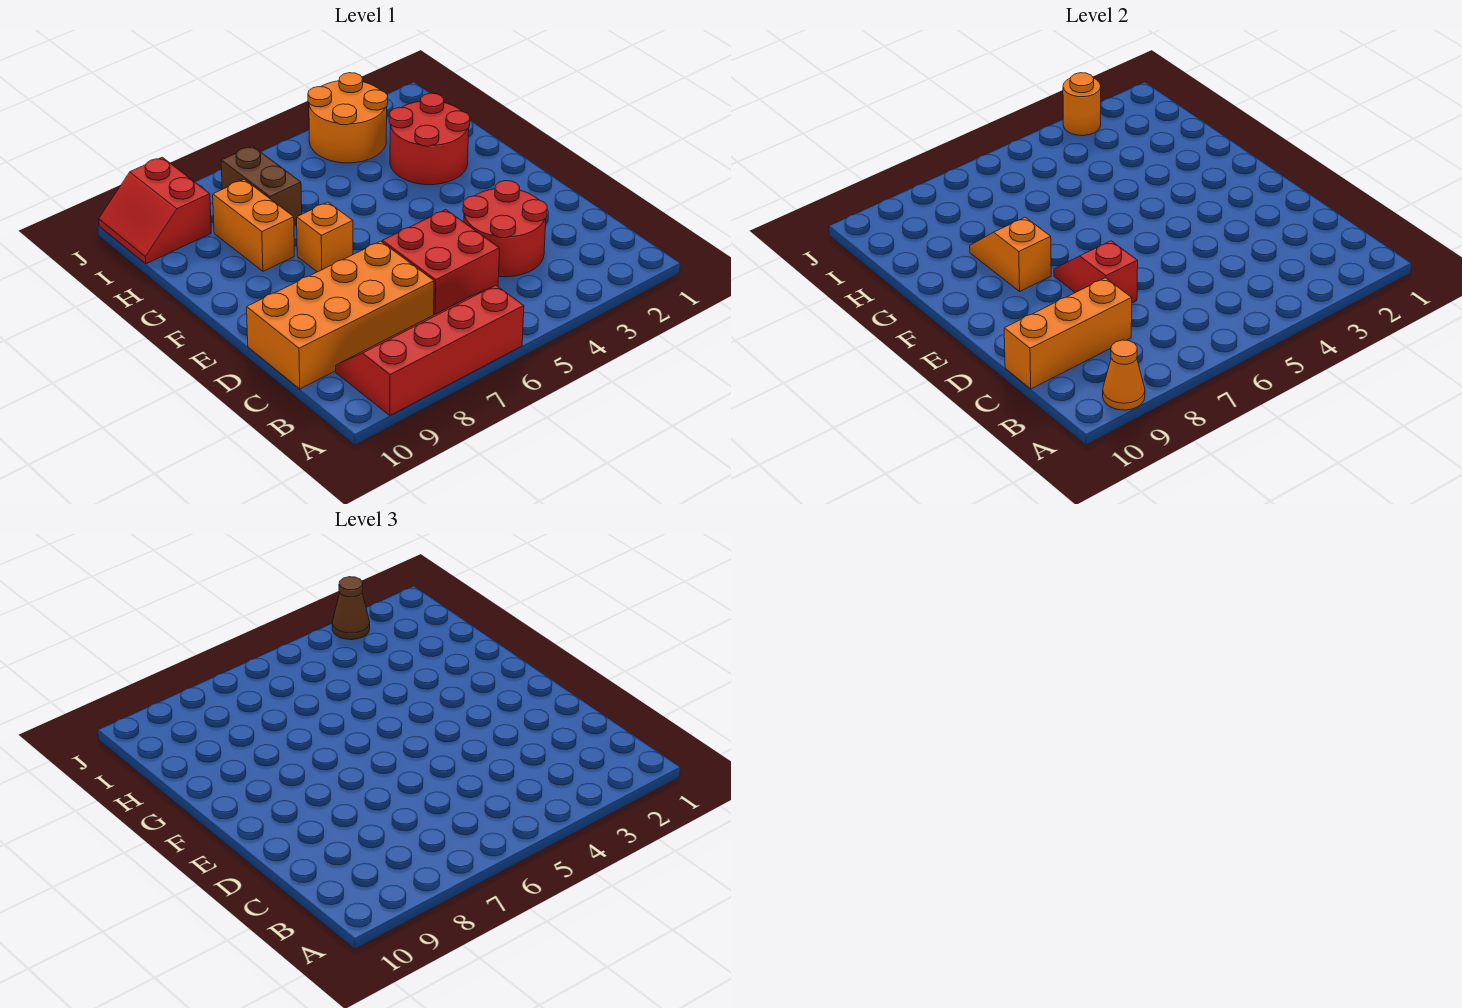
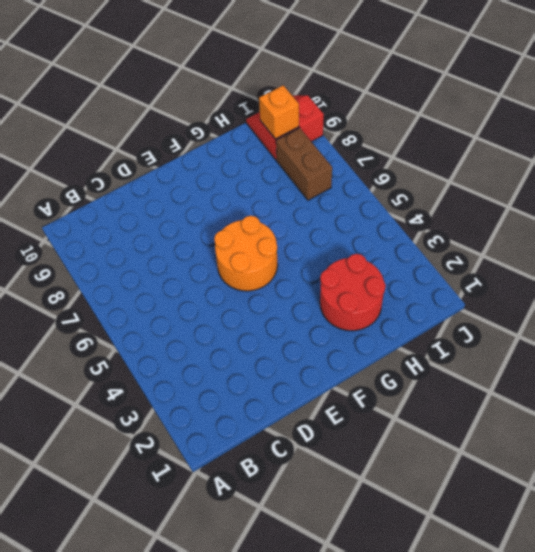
orange 2x2 round brick [214,216,278,291] -> orange 2x2 round brick moved to [308,73,388,163]
brown 1x2 brick [276,128,332,200] -> brown 1x2 brick turned to [221,146,302,225]
orange 1x1 brick [259,85,299,139] -> orange 1x1 brick moved to [297,202,353,272]
none -> red 2x4 slope [336,285,524,416]
none -> red 2x2 round brick [463,181,547,277]
none -> red 2x2 brick [382,210,500,315]

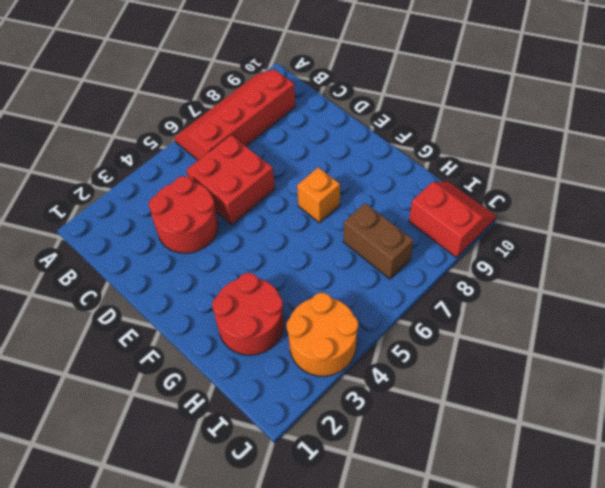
red 2x4 slope [174,69,295,160] -> red 2x4 slope turned to [336,285,524,416]
none -> orange 2x4 brick [247,241,434,389]
none -> orange 1x2 brick [213,180,295,271]
none -> orange 1x1 cone [1103,340,1145,410]

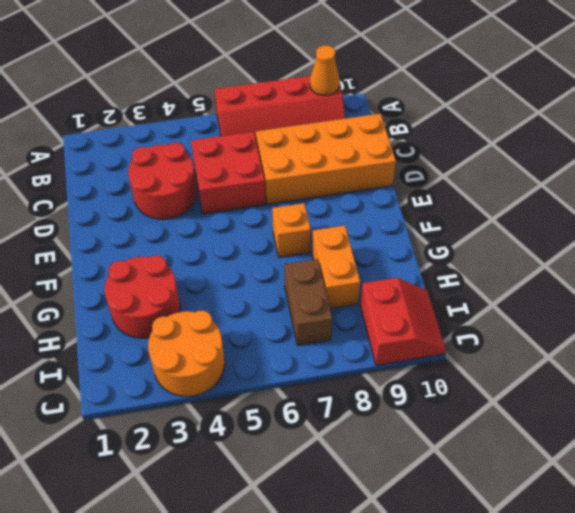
none -> orange 1x3 brick [1004,278,1132,389]
none -> red 1x2 slope [1054,241,1138,303]
none -> orange 1x2 slope [970,217,1051,291]

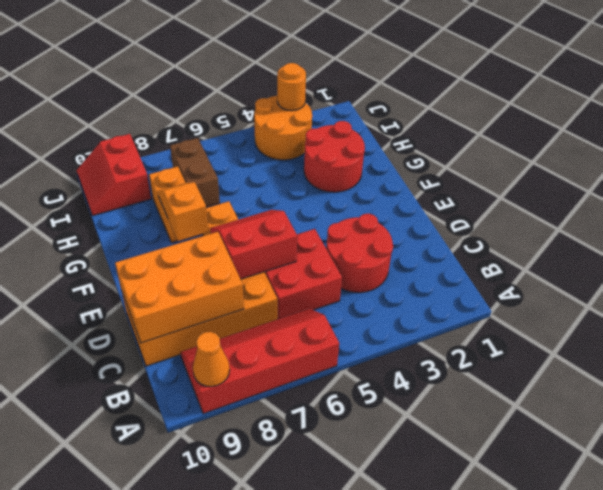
orange 2x3 brick [115,232,244,343] -> orange 1x3 brick [1004,278,1132,389]
red 2x2 slope [210,210,297,279] -> red 1x2 slope [1054,241,1138,303]
none -> brown 1x1 cone [332,577,370,640]

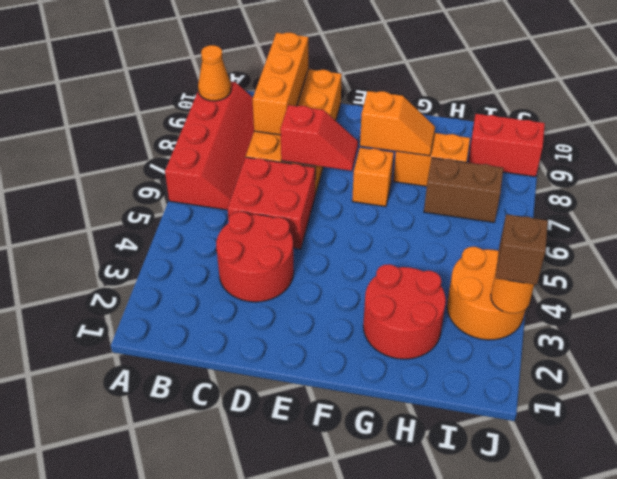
brown 1x1 brick [496,214,548,285] -> brown 1x1 cone [332,577,370,640]

